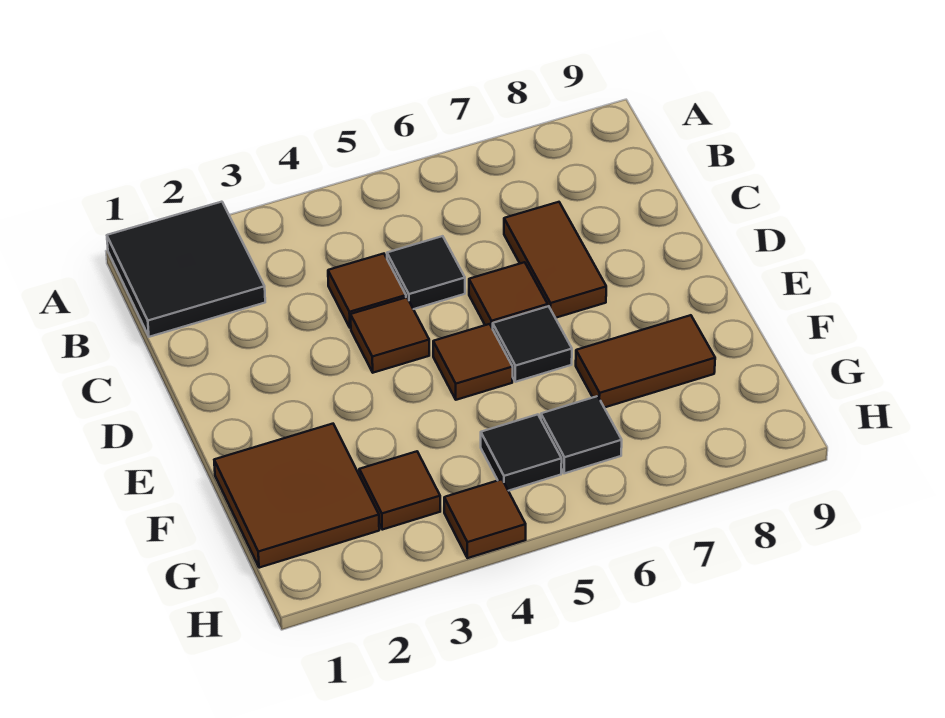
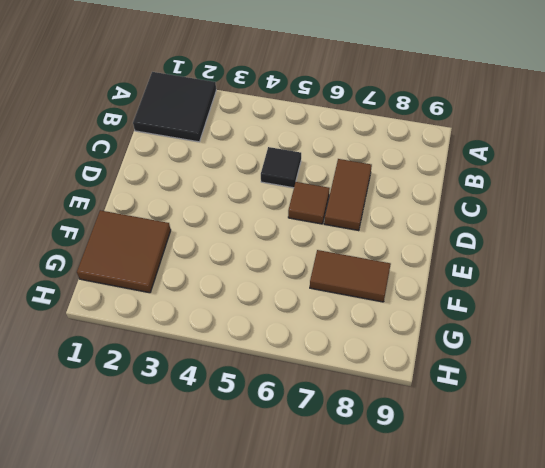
none -> brown 1x1 tile [328,254,406,328]
none -> brown 1x1 tile [351,297,429,373]
none -> brown 1x1 tile [433,324,513,400]

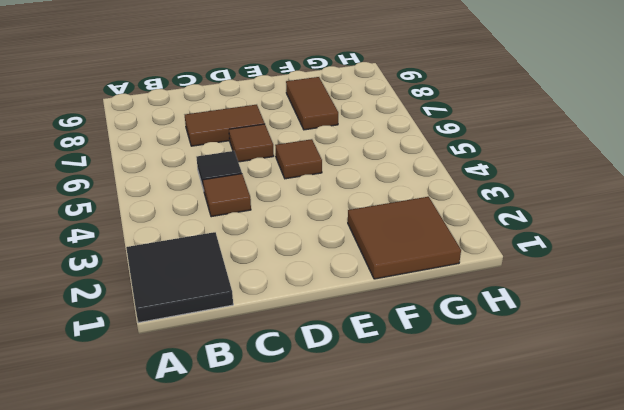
none -> brown 1x1 tile [351,297,429,373]
none -> black 1x1 tile [493,306,572,382]
none -> brown 1x1 tile [359,451,440,530]

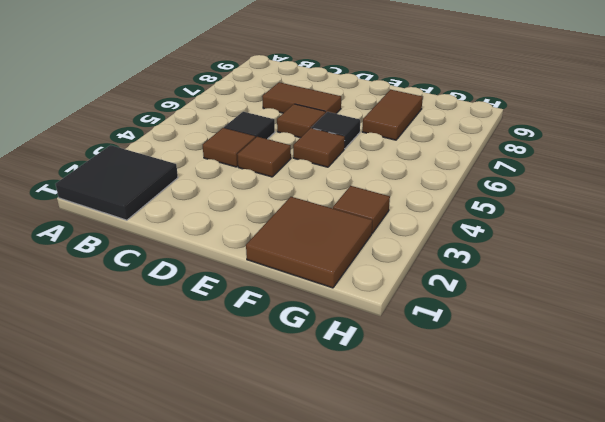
none -> black 1x1 tile [481,414,562,491]
none -> black 1x1 tile [541,396,622,473]
none -> brown 1x1 tile [444,479,526,558]

